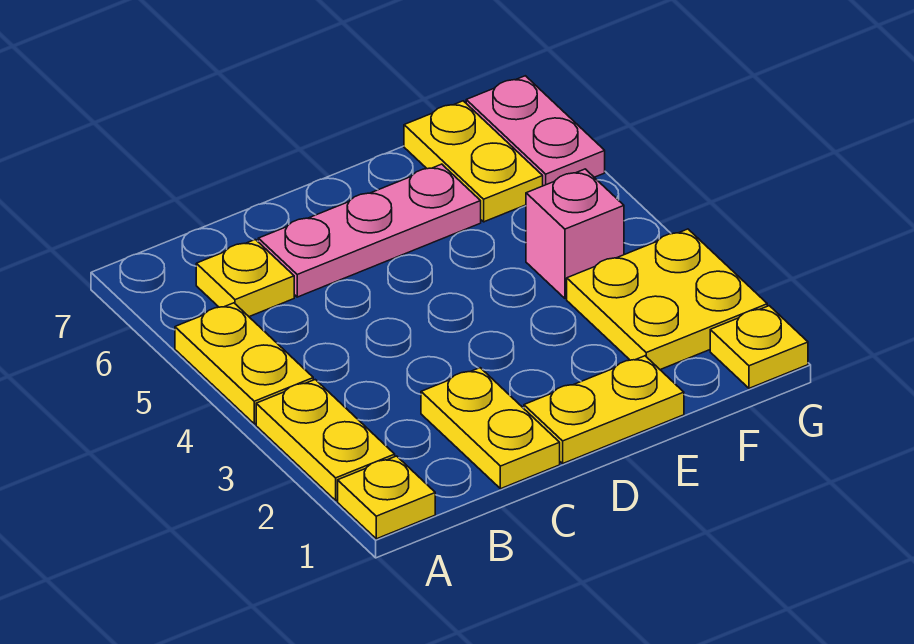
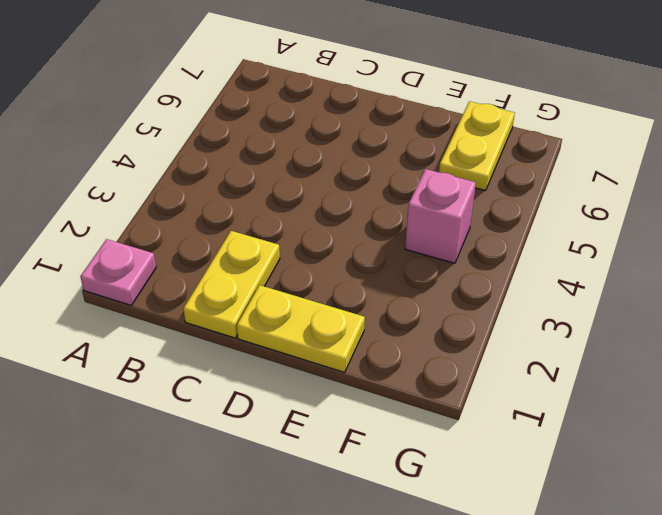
pink 1x1 plate [80,239,156,305] -> yellow 1x1 plate [338,456,435,539]
none -> yellow 1x2 plate [256,380,395,500]
none -> yellow 1x2 plate [175,303,313,424]
none -> yellow 1x1 plate [196,240,294,317]

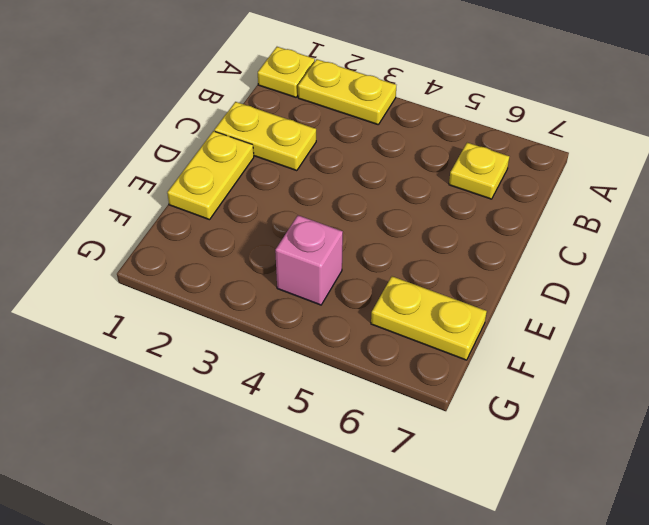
none -> yellow 1x2 plate [175,303,313,424]
none -> pink 1x3 plate [258,164,481,297]
none -> yellow 2x2 plate [567,229,767,370]

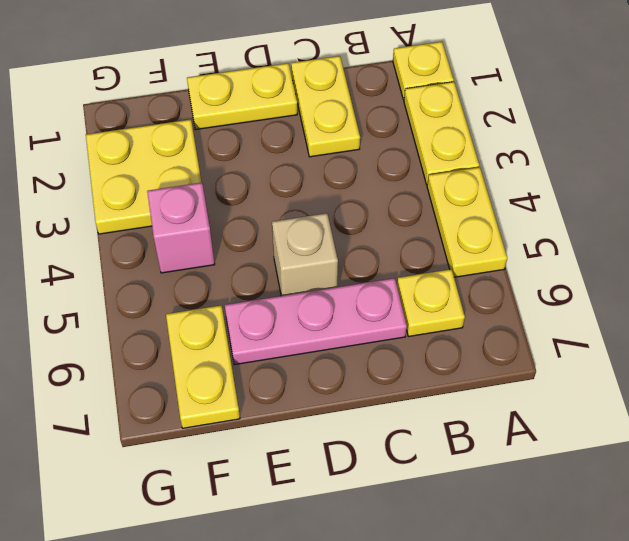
tan 1x1 brick [272,213,338,296] -> none
none -> yellow 1x1 plate [710,306,808,388]
none -> pink 1x2 plate [466,76,605,186]

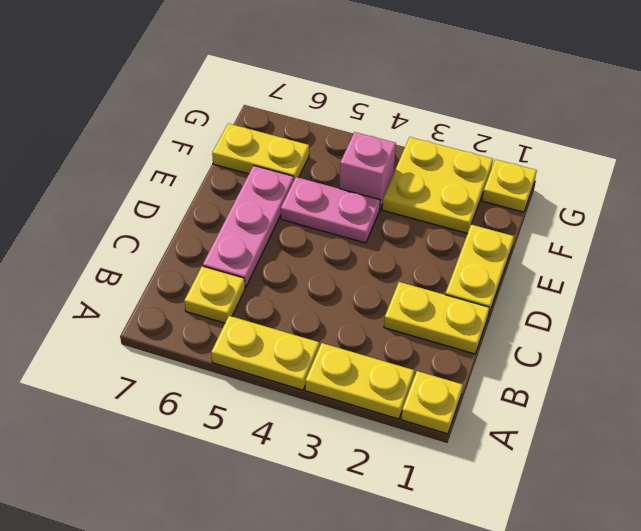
pink 1x2 plate [281,177,380,243] -> pink 1x2 plate moved to [466,76,605,186]

